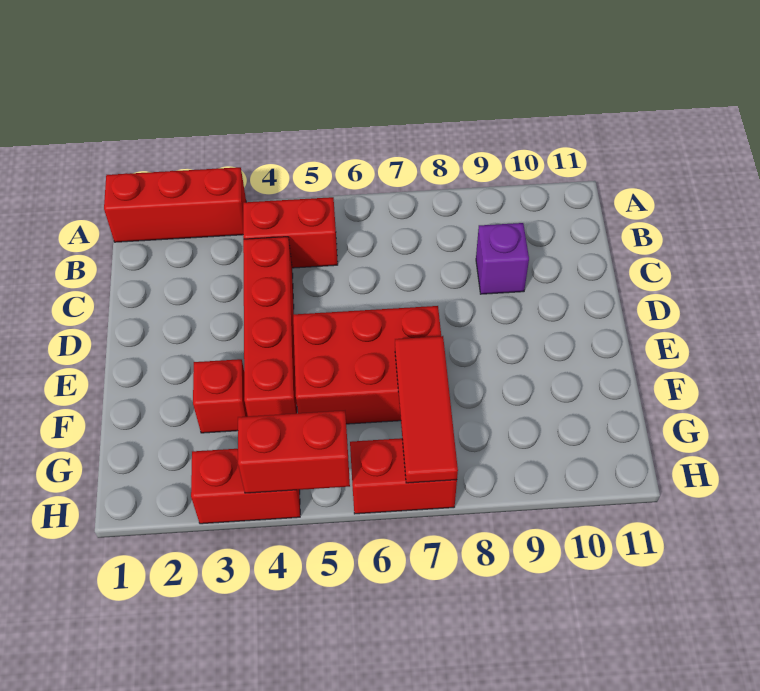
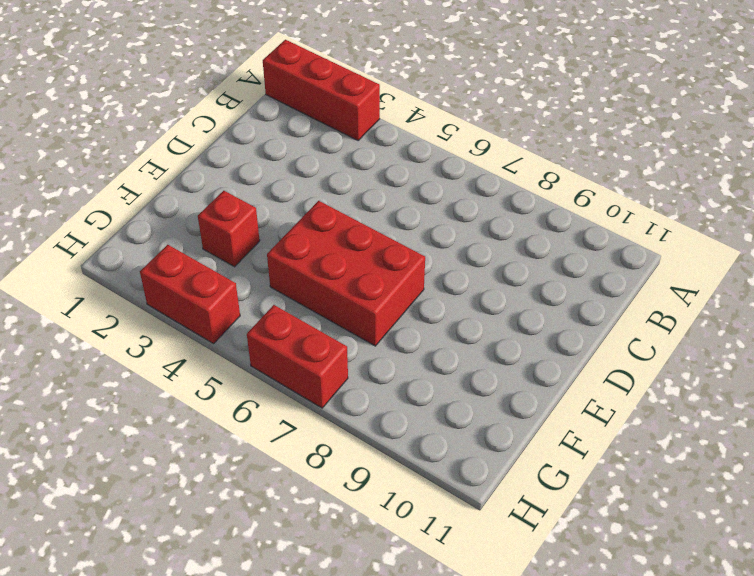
none -> red 1x2 brick [243,197,338,268]
none -> red 1x4 brick [243,237,297,416]

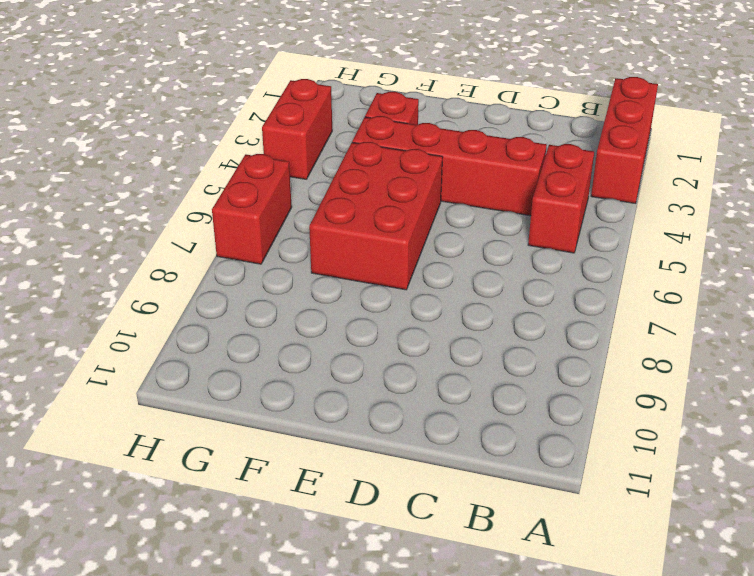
none -> purple 1x1 brick [476,223,529,294]
none -> red 1x3 tile [395,336,458,483]

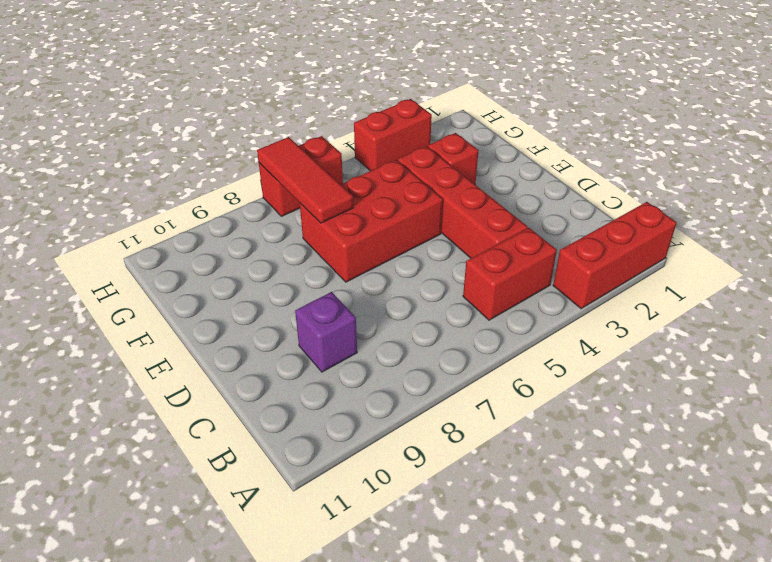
none -> red 1x2 brick [238,411,350,493]

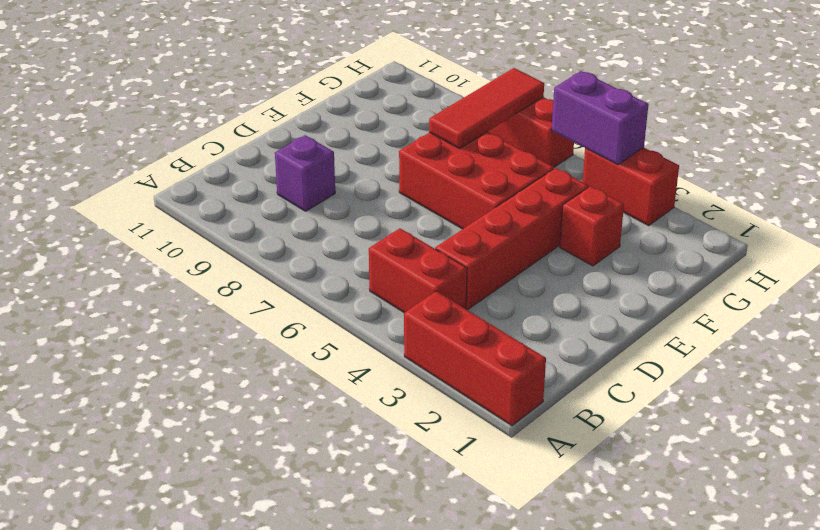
purple 1x2 brick [552,71,648,165] -> red 1x2 brick [238,411,350,493]

